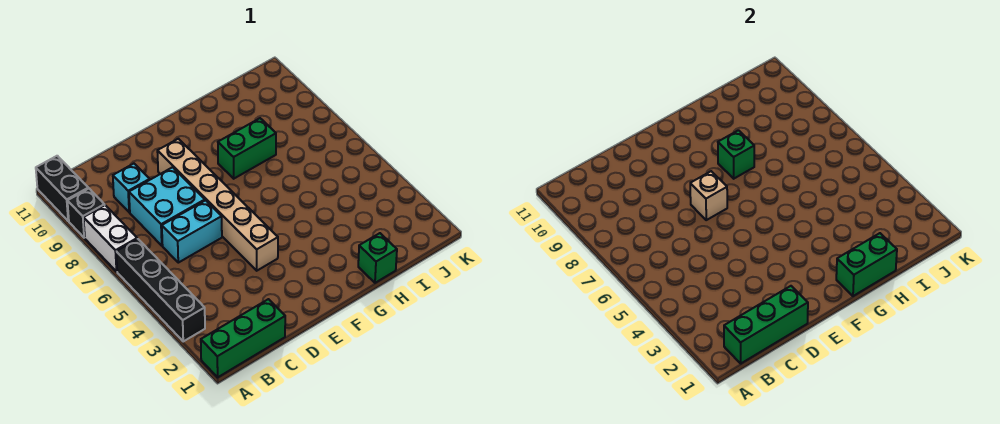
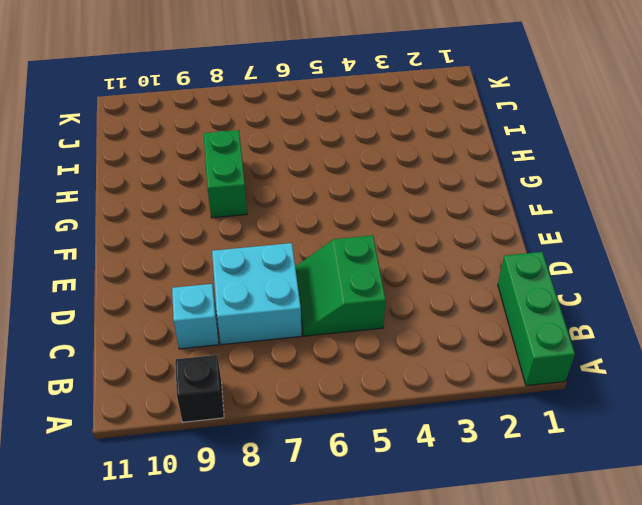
green 2x2 slope [295,235,386,336] -> cyan 1x2 brick [162,200,222,263]
none -> black 1x4 brick [116,239,205,341]
none -> white 1x2 brick [84,205,137,271]
none -> black 1x2 brick [36,156,88,221]

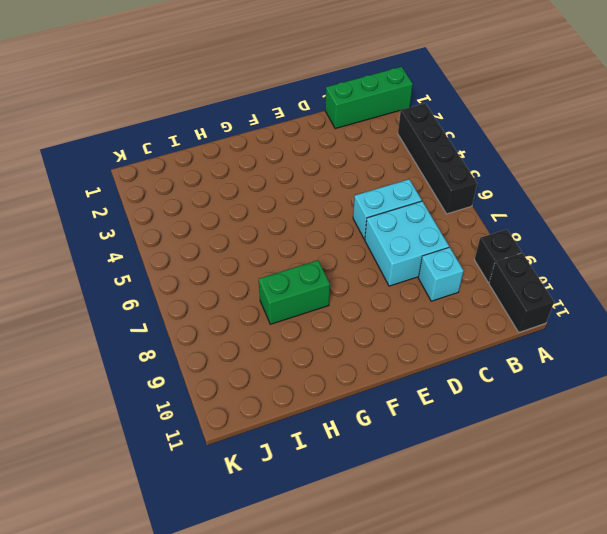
none -> white 1x2 brick [84,205,137,271]
none -> tan 1x6 brick [157,139,278,271]
none -> green 1x1 brick [358,233,397,283]

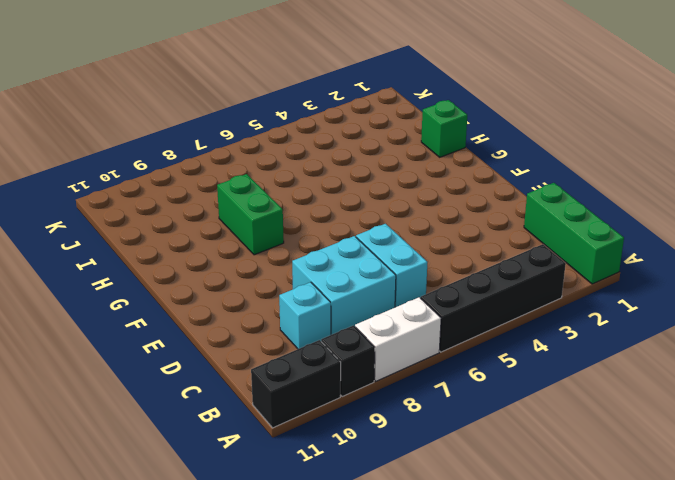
none -> tan 1x6 brick [157,139,278,271]
none -> green 1x3 brick [724,286,808,363]
none -> tan 1x1 brick [690,171,727,220]

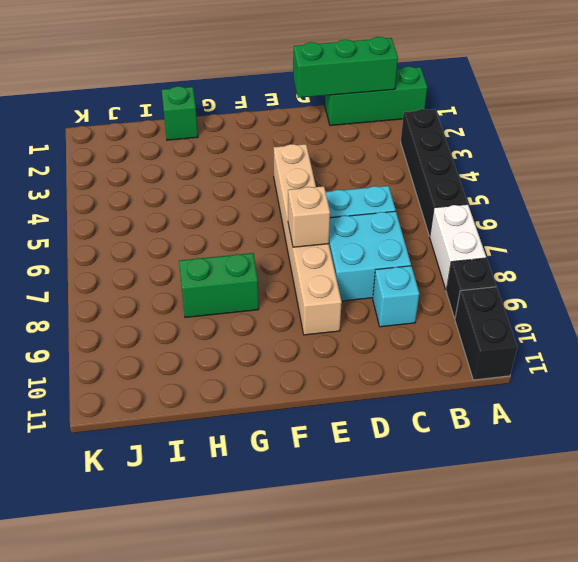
none -> green 1x2 brick [836,233,897,296]
none -> green 1x1 brick [718,130,754,179]

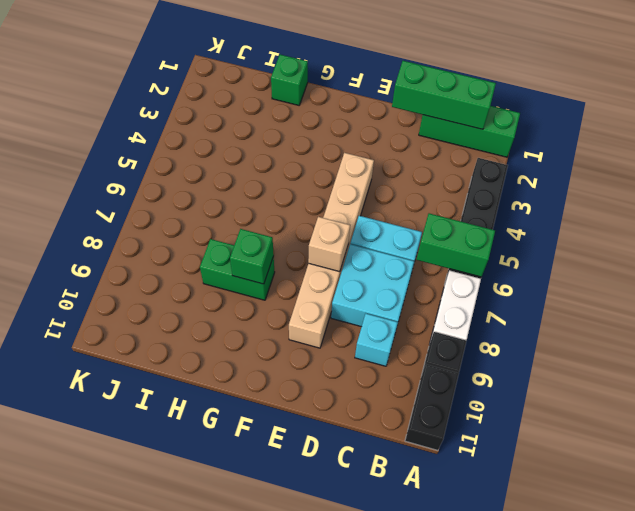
green 1x2 brick [416,213,495,277] -> green 1x2 brick moved to [836,233,897,296]

